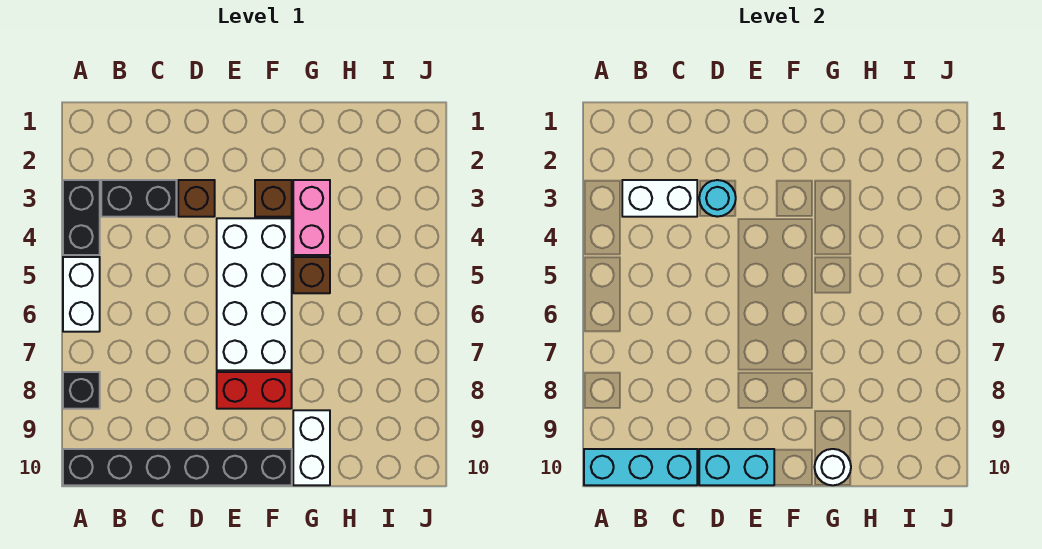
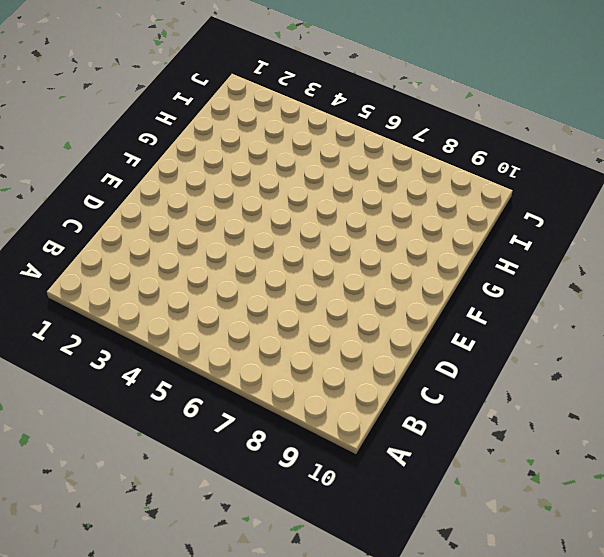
none -> black 1x2 brick [63,180,100,255]
none -> white 1x2 brick [63,257,100,332]
none -> black 1x1 brick [63,372,100,409]

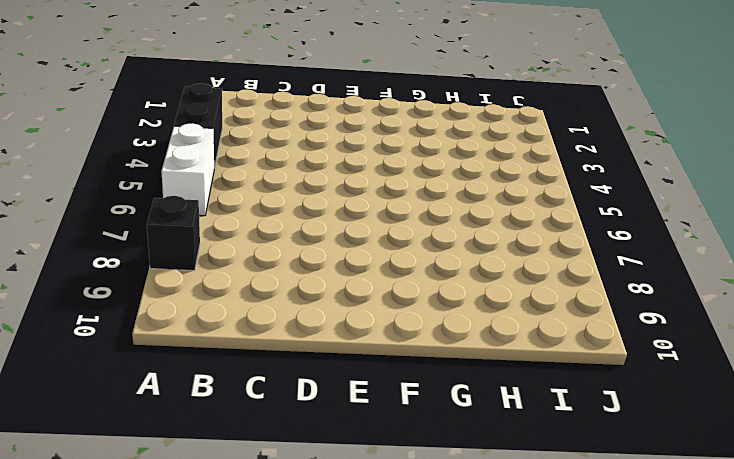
none -> black 1x6 brick [63,449,292,485]
none -> black 1x2 brick [101,180,176,217]
none -> brown 1x1 brick [178,180,215,217]

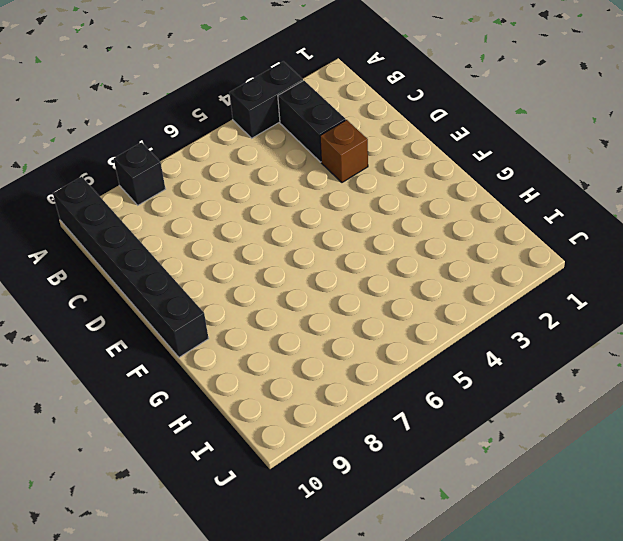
none -> white 1x2 brick [63,257,100,332]
none -> white 2x4 brick [217,218,292,370]
none -> red 1x2 brick [217,372,292,409]

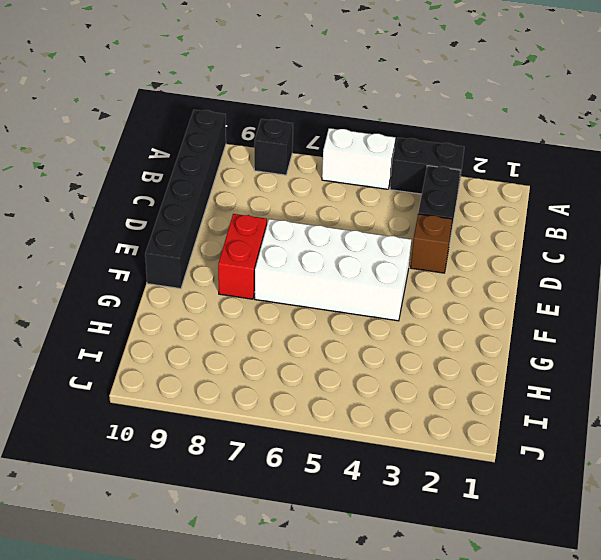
none -> brown 1x1 brick [255,180,292,217]
none -> pink 1x2 brick [293,180,330,255]
none -> brown 1x1 brick [293,257,330,293]

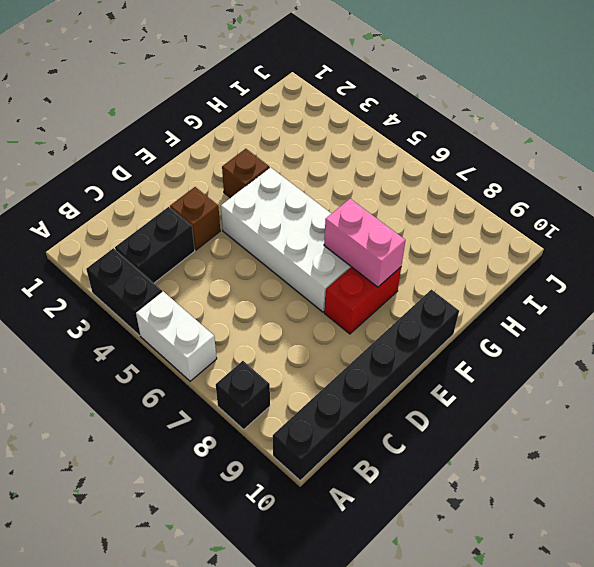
pink 1x2 brick [324,199,406,287] -> pink 1x2 brick moved to [293,180,330,255]
none -> brown 1x1 brick [293,257,330,293]
none -> white 1x2 brick [293,410,330,485]
none -> cyan 1x3 brick [584,449,697,485]

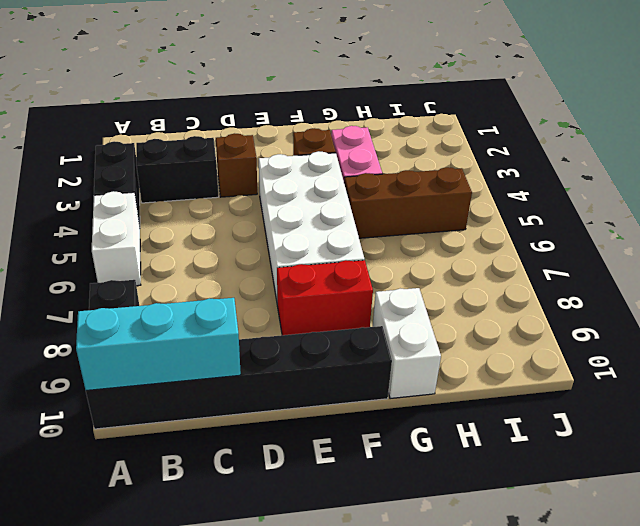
brown 1x3 brick [344,167,472,238] -> brown 1x1 brick [293,257,330,293]
none -> white 1x2 brick [622,180,697,217]
none -> cyan 1x1 round brick [699,180,736,217]
none -> cyan 1x2 brick [699,449,774,485]

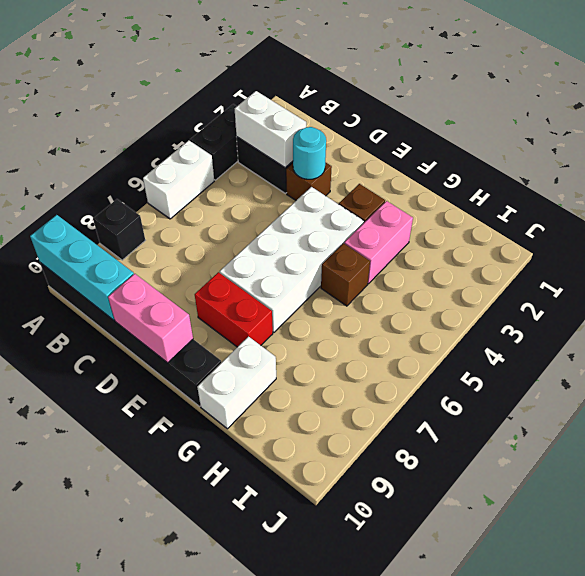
pink 1x2 brick [108,274,193,363] -> cyan 1x2 brick [699,449,774,485]
none -> white 1x1 round brick [815,449,851,485]

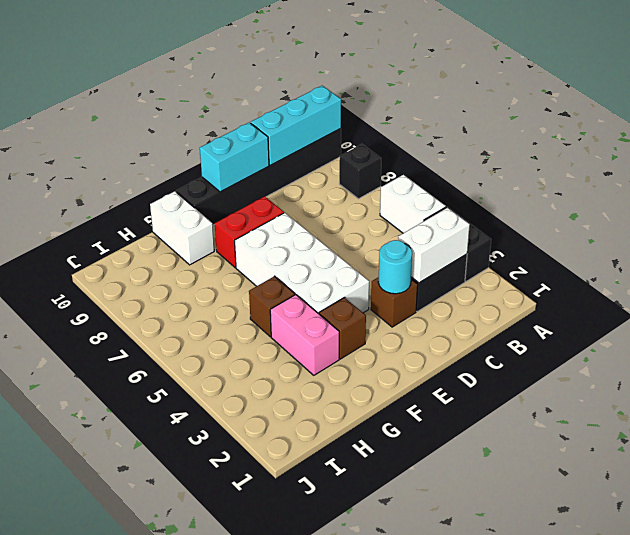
none -> white 1x1 round brick [815,449,851,485]

